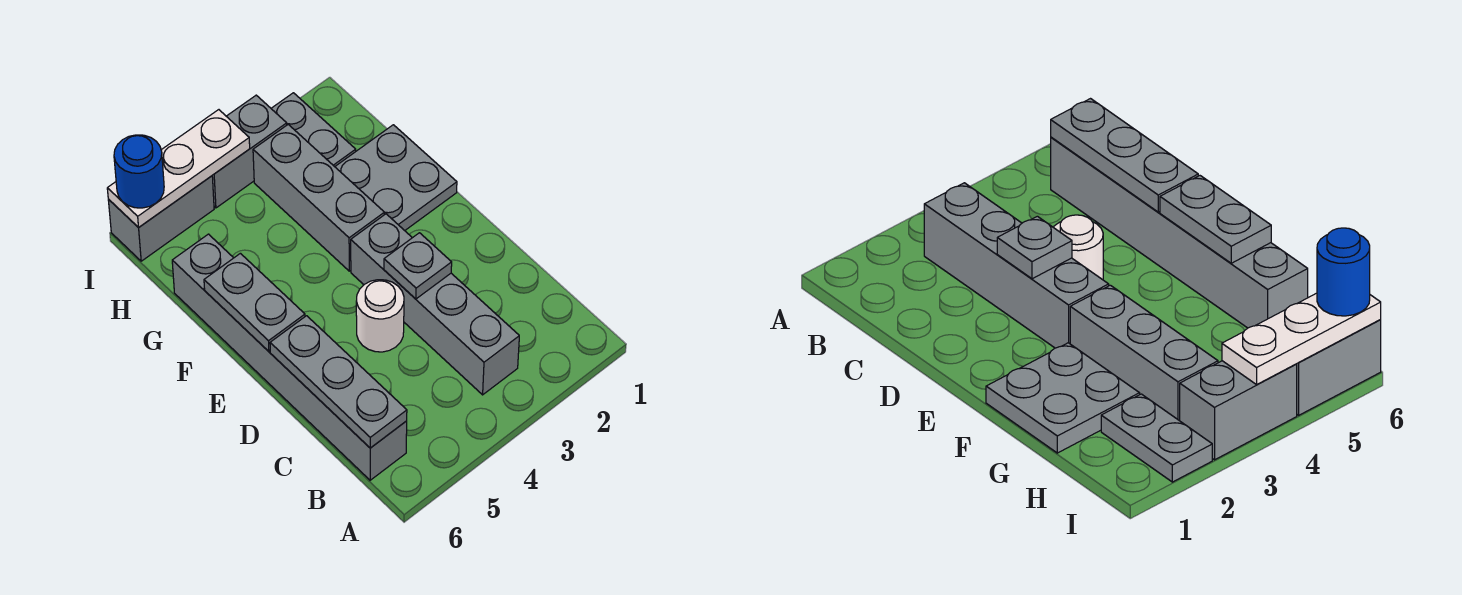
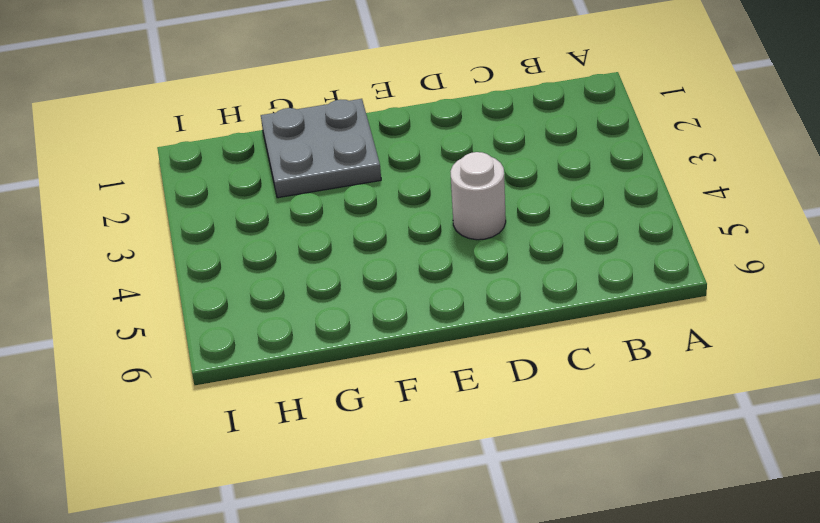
none -> grey 1x4 brick [351,214,519,395]
none -> grey 1x6 brick [172,234,407,480]
none -> grey 1x3 brick [253,125,384,271]

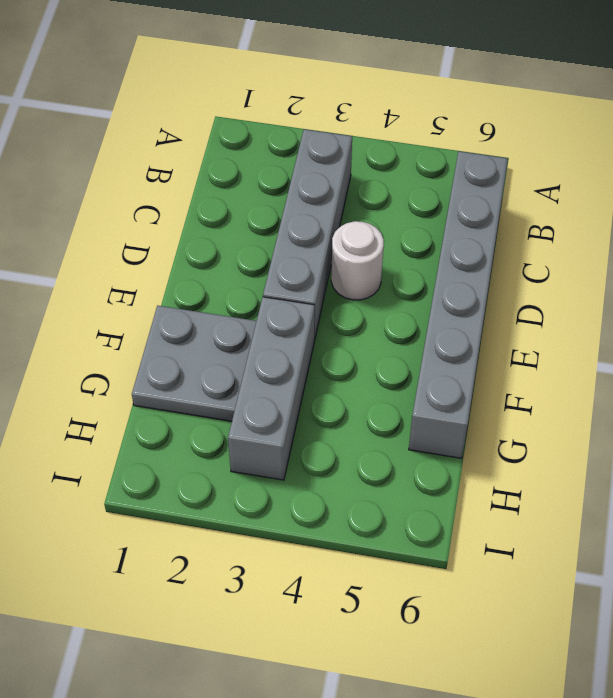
none -> grey 1x2 plate [271,93,356,167]
none -> grey 1x2 brick [212,95,287,208]
none -> grey 1x2 brick [108,176,214,261]

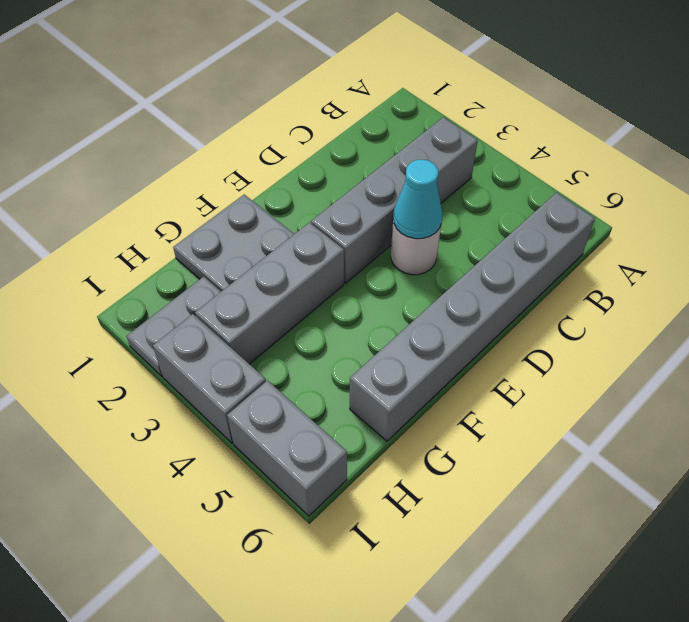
cyan 1x1 cone [393,159,442,239] -> none
none -> grey 1x3 plate [270,316,407,448]
none -> grey 1x1 plate [384,233,452,299]
none -> grey 1x2 plate [204,253,305,351]

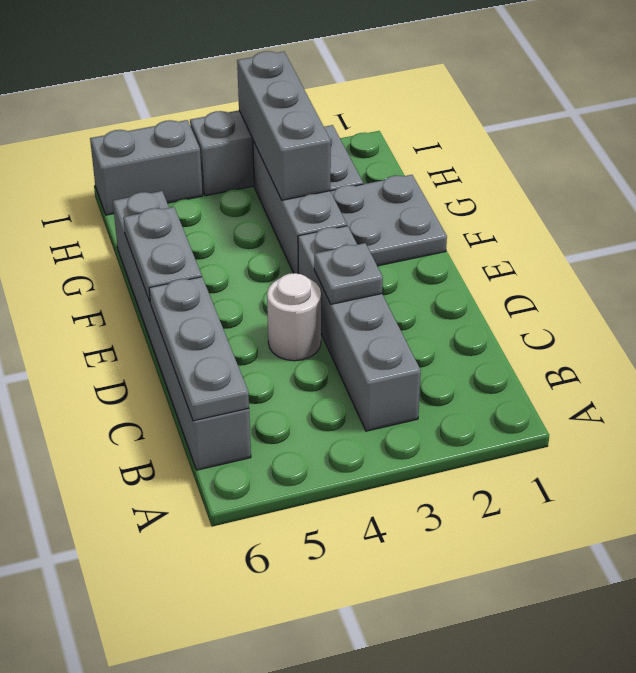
grey 1x3 brick [237,51,331,200] -> none
none -> white 1x3 plate [107,110,250,228]
none -> blue 1x1 round brick [114,135,164,208]

